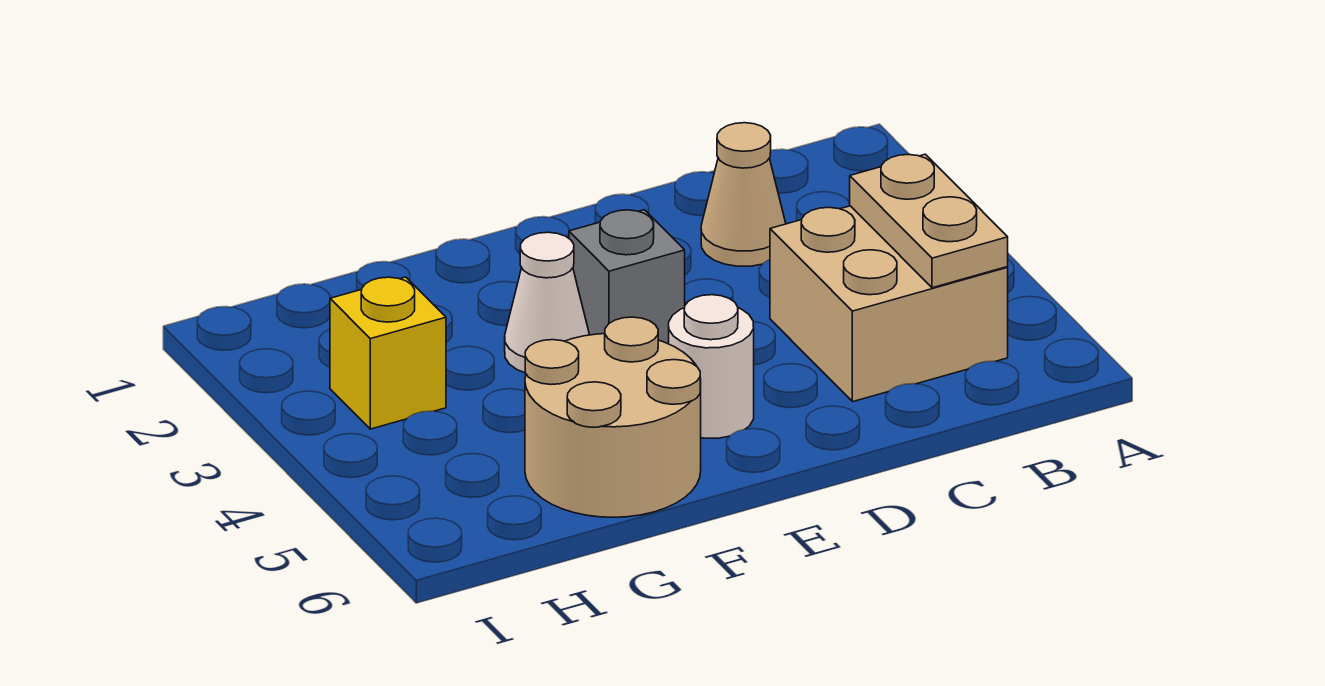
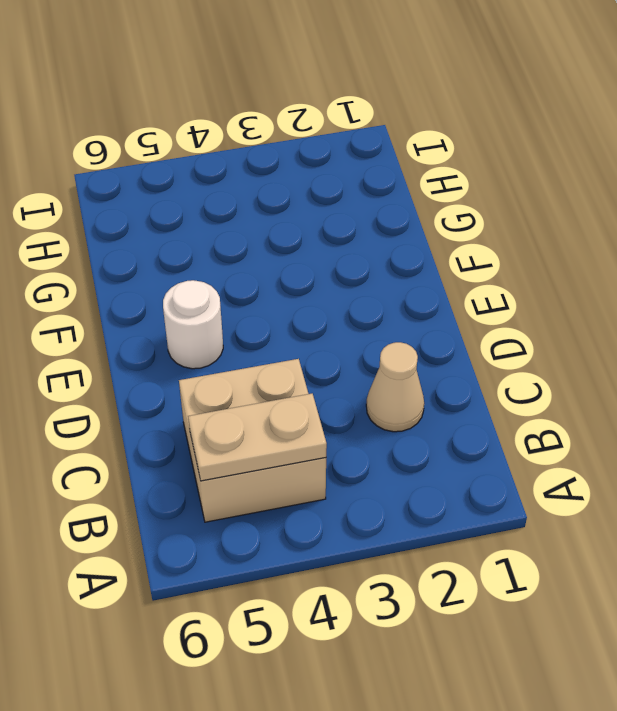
none -> grey 1x1 brick [569,210,685,344]
none -> white 1x1 cone [505,232,589,373]

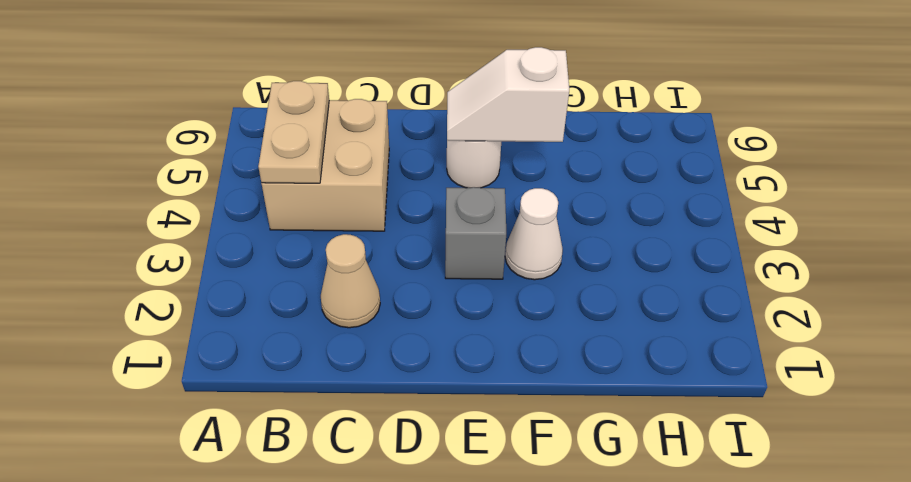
white 1x2 slope [447,47,569,142] -> none
none -> tan 2x2 round brick [525,317,701,517]
none -> yellow 1x1 brick [330,277,446,429]

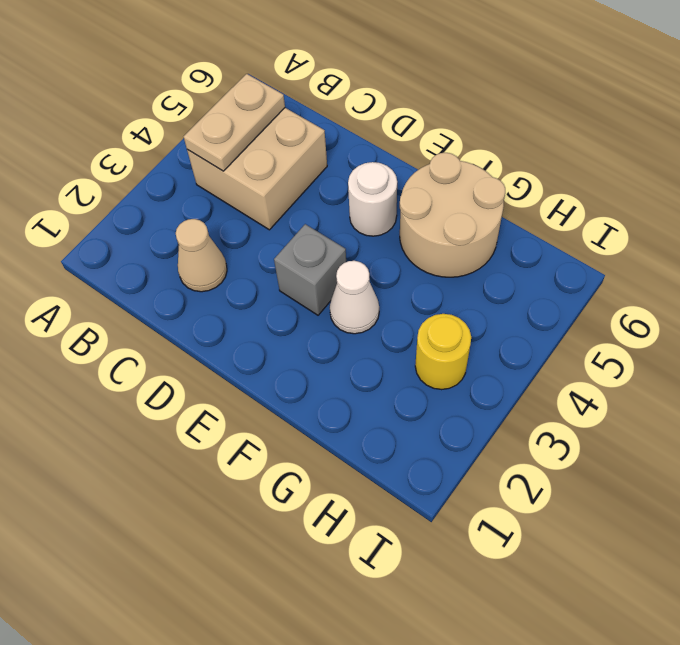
yellow 1x1 round brick [415,314,471,390] -> yellow 1x1 brick [330,277,446,429]

